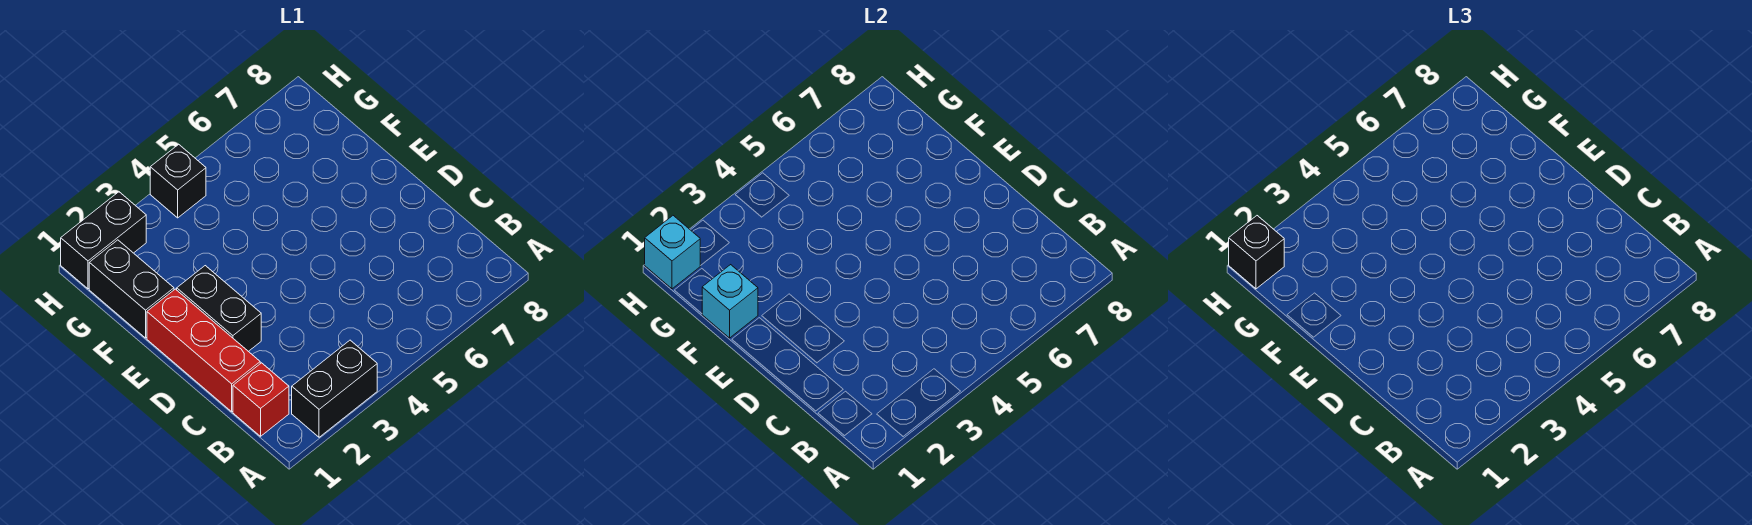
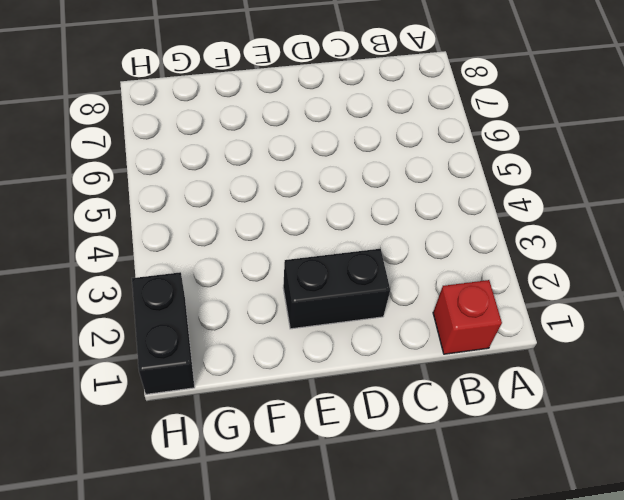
none -> black 1x2 brick [292,340,377,437]
none -> red 1x3 brick [147,289,260,412]

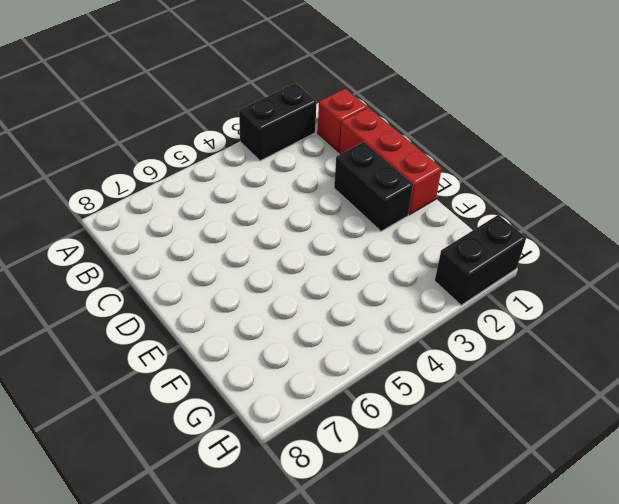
none -> black 1x2 brick [89,240,174,338]
none -> black 1x1 brick [150,144,206,218]

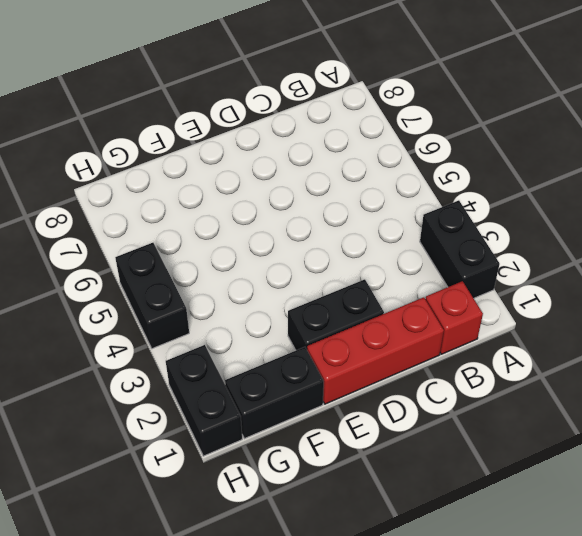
black 1x2 brick [115,243,189,349] -> black 1x1 brick [150,144,206,218]
none -> cyan 1x1 brick [702,265,758,338]
none -> cyan 1x1 brick [645,216,700,289]

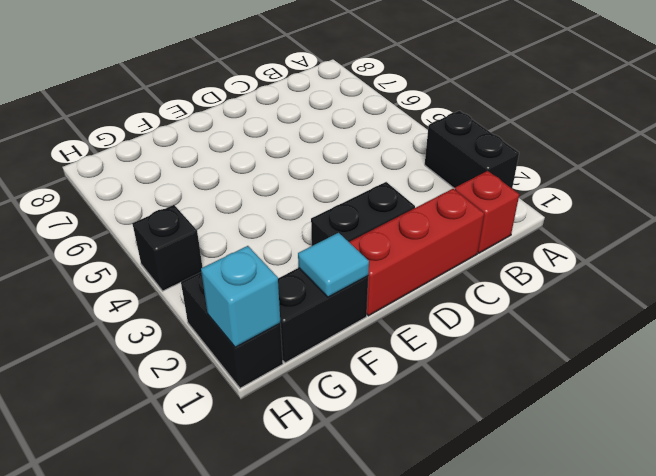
cyan 1x1 tile [298,233,369,297] -> cyan 1x1 brick [702,265,758,338]
none -> black 1x1 brick [1229,216,1284,289]

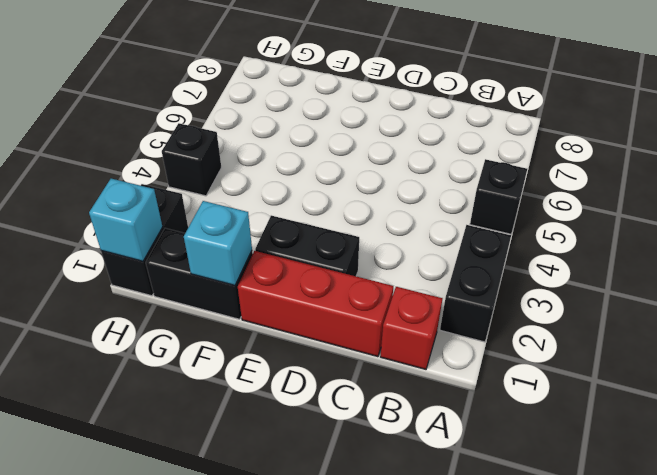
black 1x1 brick [470,159,527,234] -> black 1x1 brick moved to [1229,216,1284,289]

